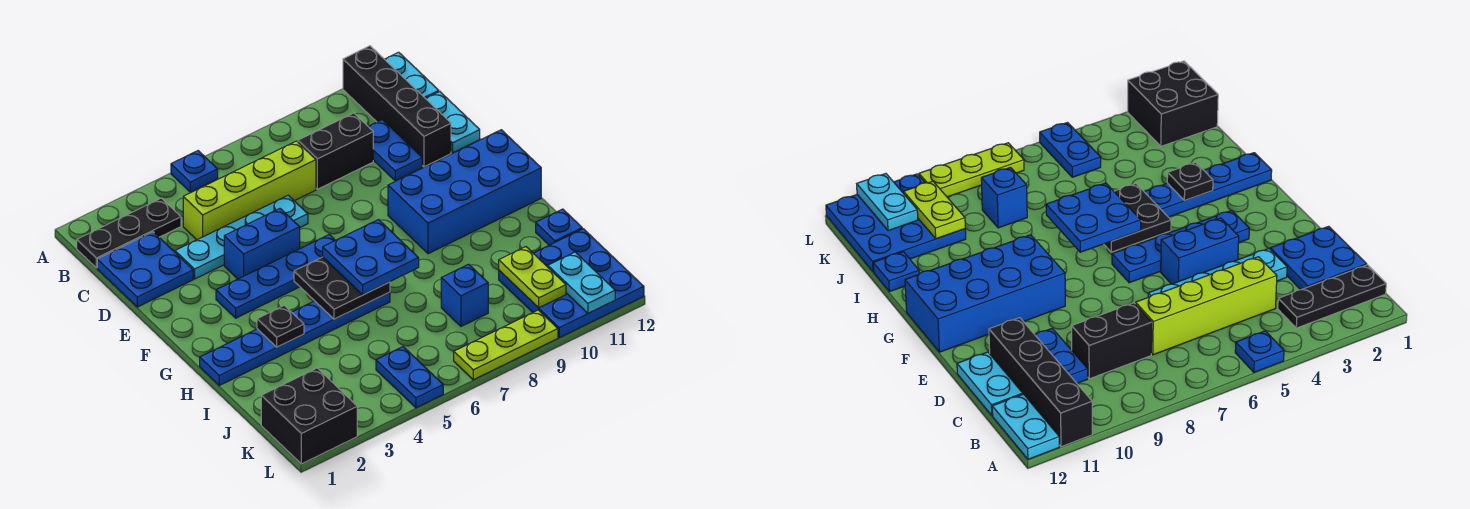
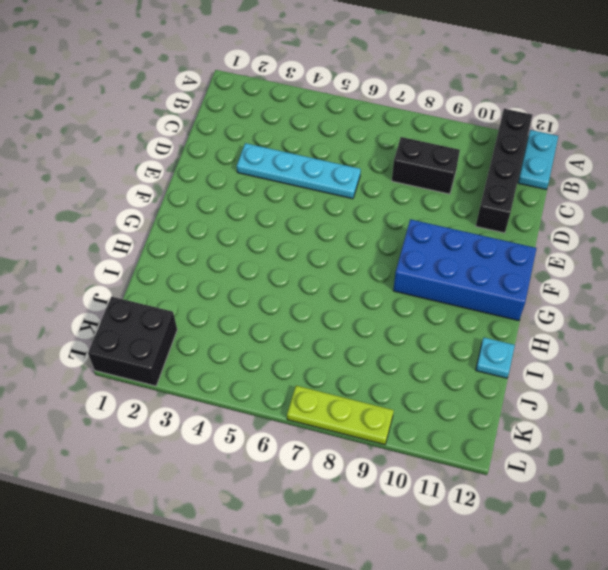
cyan 1x1 plate [476,338,515,378] -> blue 1x1 plate [536,209,582,245]
none -> blue 1x1 plate [171,151,218,192]
none -> black 1x3 plate [77,198,181,268]
none -> blue 2x2 plate [97,232,193,307]

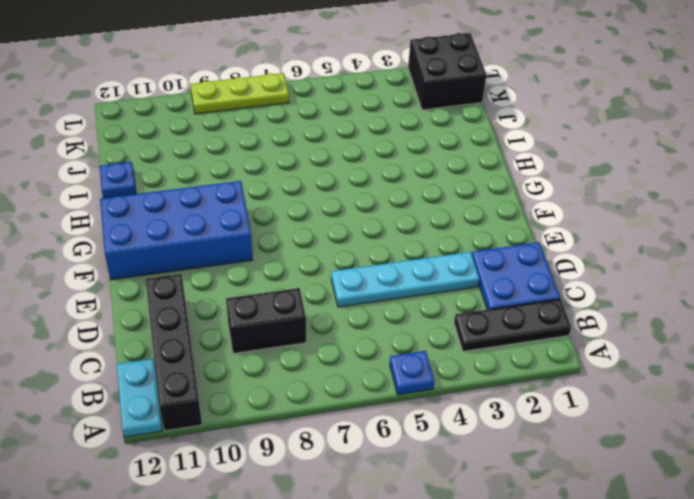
none -> lime 1x4 brick [183,141,316,240]
none -> blue 1x2 plate [368,120,422,181]
none -> cyan 1x2 plate [425,92,480,153]

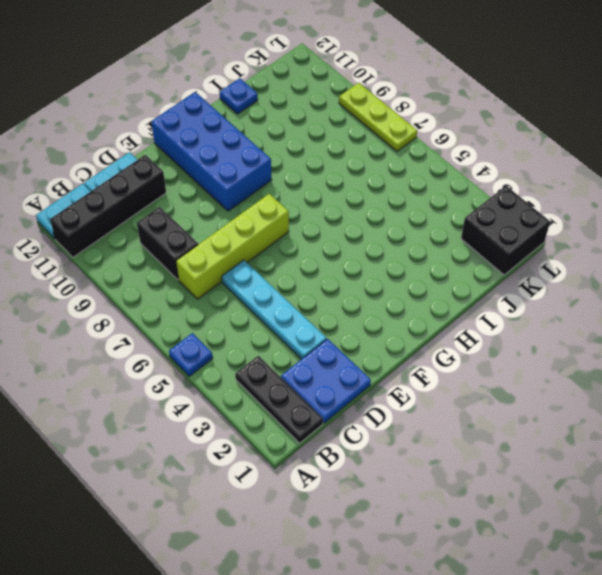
lime 1x4 brick [176,194,289,299] -> lime 1x4 brick turned to [183,141,316,240]
none -> blue 1x2 plate [368,120,422,181]
none -> blue 1x2 brick [224,209,300,279]
none -> blue 1x4 plate [216,235,335,318]

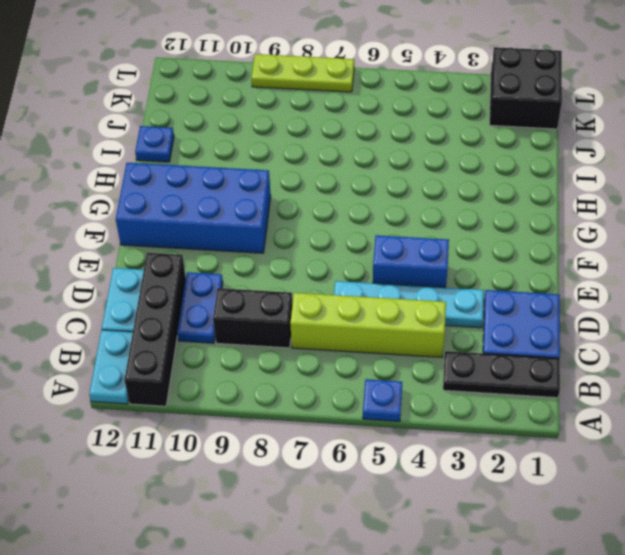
none -> blue 1x4 plate [216,235,335,318]
none -> blue 1x6 plate [200,292,390,385]
none -> blue 1x1 brick [441,264,488,326]

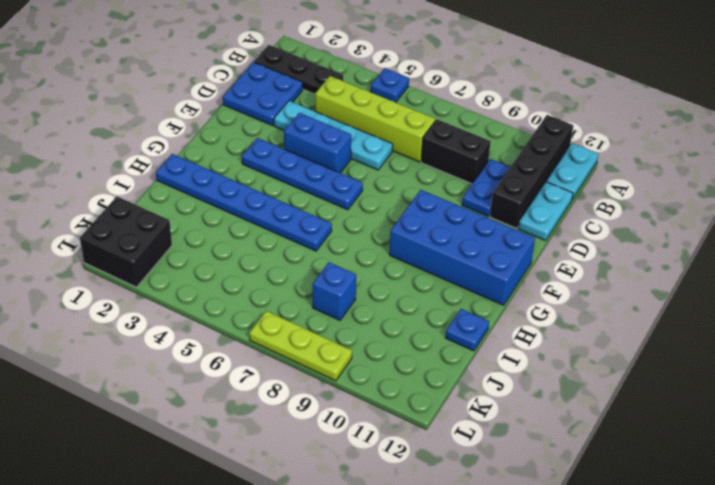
none -> blue 3x3 plate [499,229,644,338]
none -> blue 1x2 plate [376,347,443,408]
none -> black 2x2 plate [294,257,390,319]

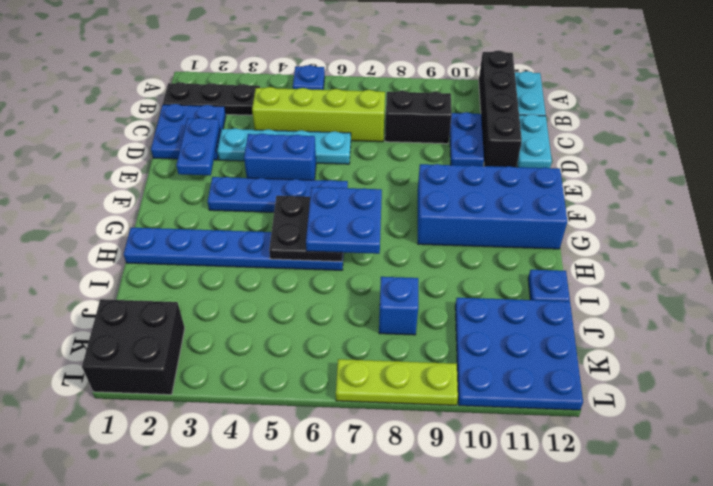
blue 1x2 plate [176,118,220,175] -> blue 1x2 plate moved to [376,347,443,408]
none -> black 1x1 plate [257,305,304,347]
none -> lime 1x2 plate [499,247,566,308]
none -> cyan 1x2 plate [548,252,615,313]

